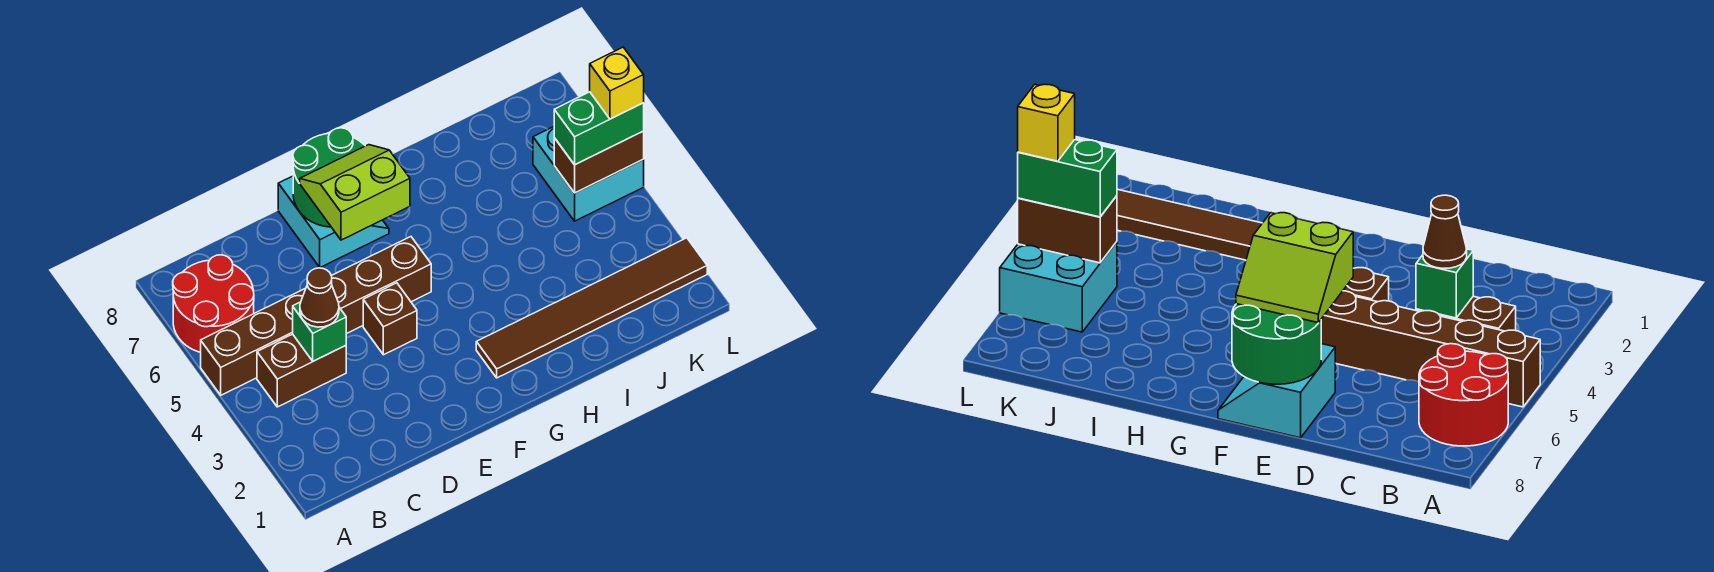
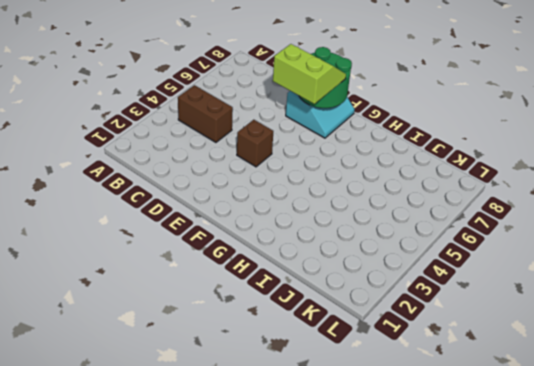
none -> brown 1x6 brick [201,237,431,395]
none -> red 2x2 round brick [173,255,254,352]
none -> brown 1x6 tile [476,238,707,378]

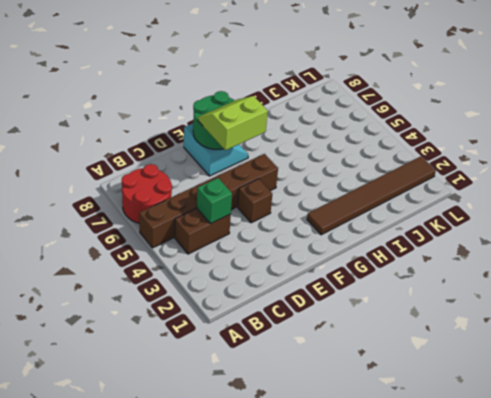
none -> cyan 2x2 brick [533,127,644,221]
none -> brown 1x2 brick [554,131,644,193]
none -> brown 1x1 cone [300,268,339,327]

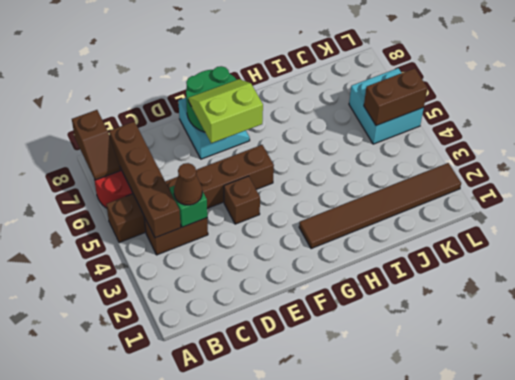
brown 1x2 slope [72,110,120,180] -> none
brown 1x4 brick [109,122,181,238] -> none
none -> green 1x2 brick [554,92,644,165]
none -> yellow 1x1 brick [590,47,644,119]

